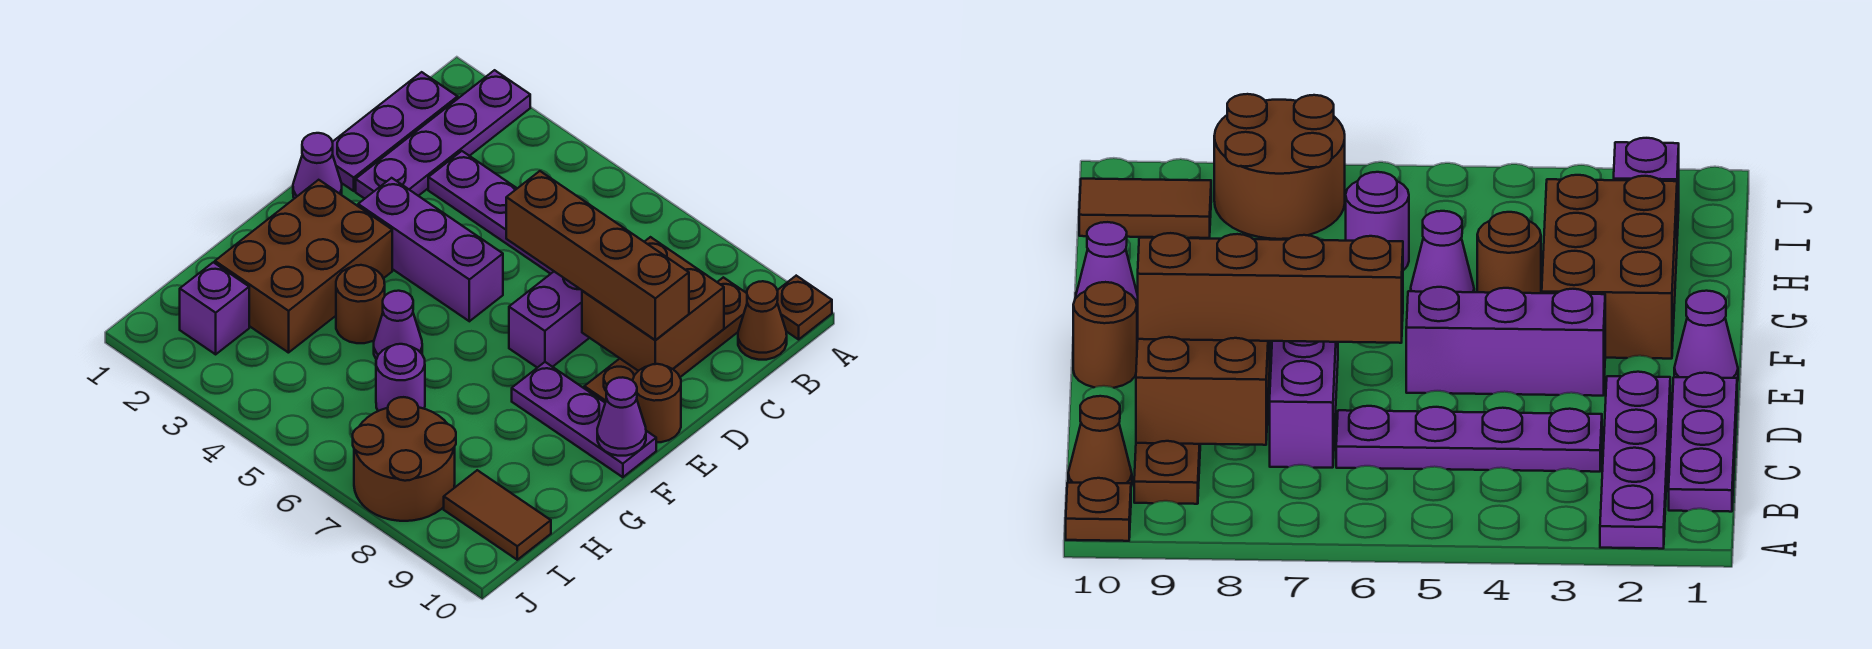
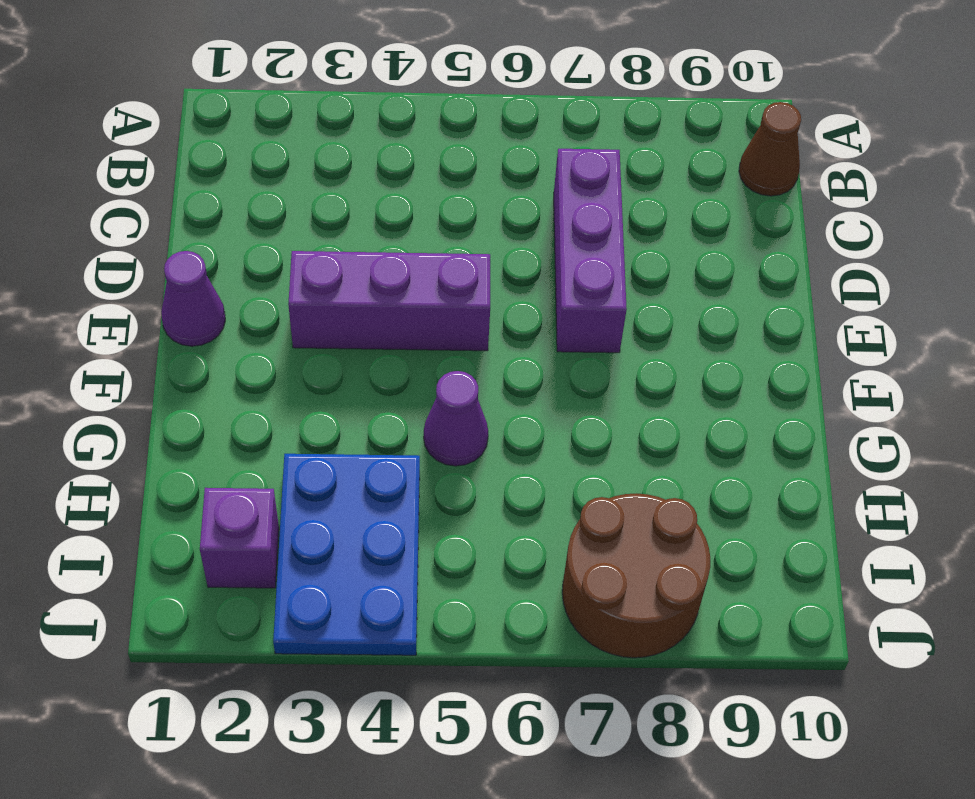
blue 2x3 plate [273,454,420,655] -> brown 2x3 brick [215,180,392,353]
none -> purple 1x4 plate [356,70,530,199]
none -> brown 1x1 plate [777,276,832,339]
none -> purple 1x3 plate [333,72,458,191]

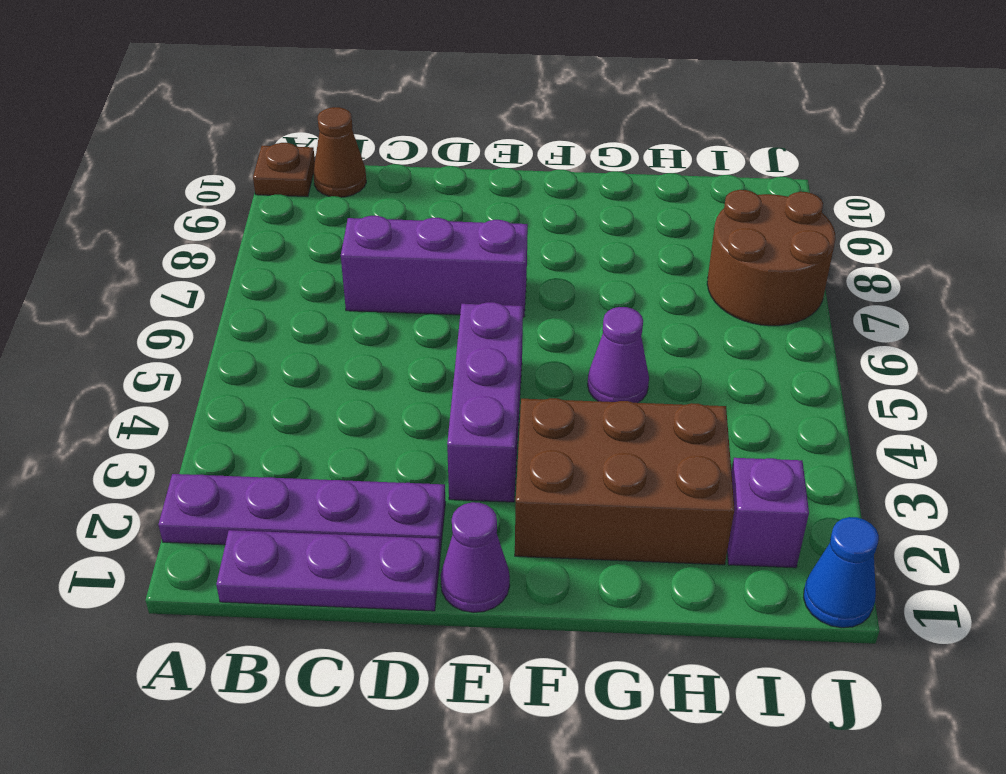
blue 1x1 cone [803,517,879,628] -> none
none -> brown 1x4 plate [584,277,747,402]
none -> purple 1x4 plate [428,151,554,274]
none -> brown 1x1 round brick [632,364,681,442]

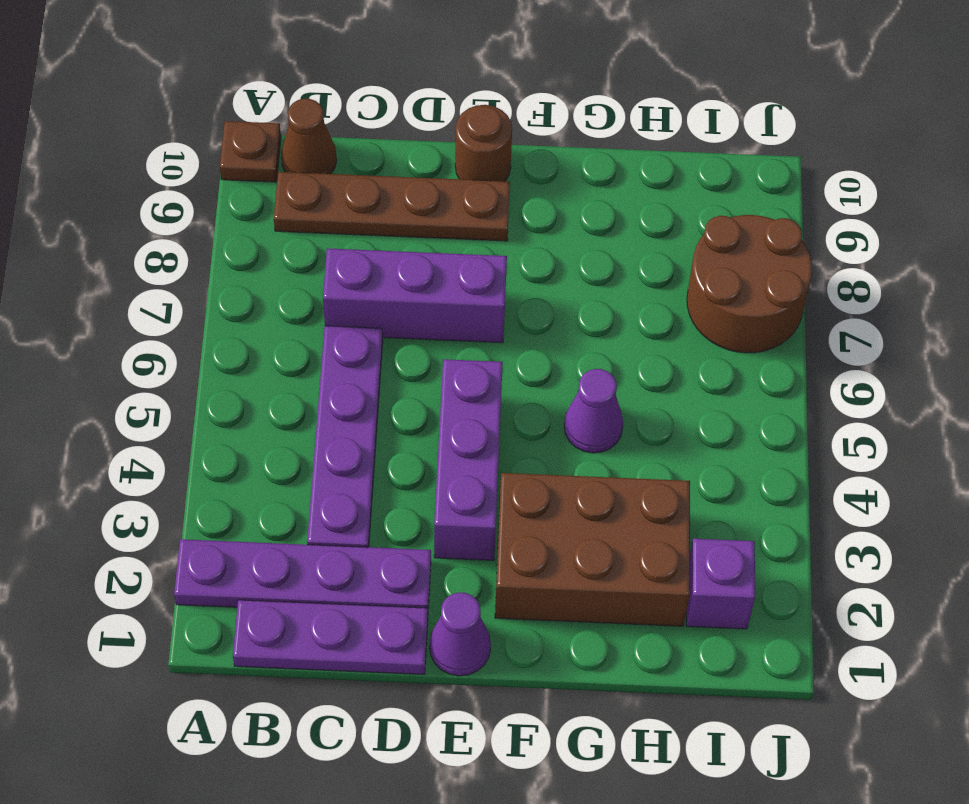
none -> purple 1x3 plate [512,362,656,477]
none -> brown 1x1 round brick [336,265,385,343]
none -> purple 1x1 round brick [376,344,425,411]

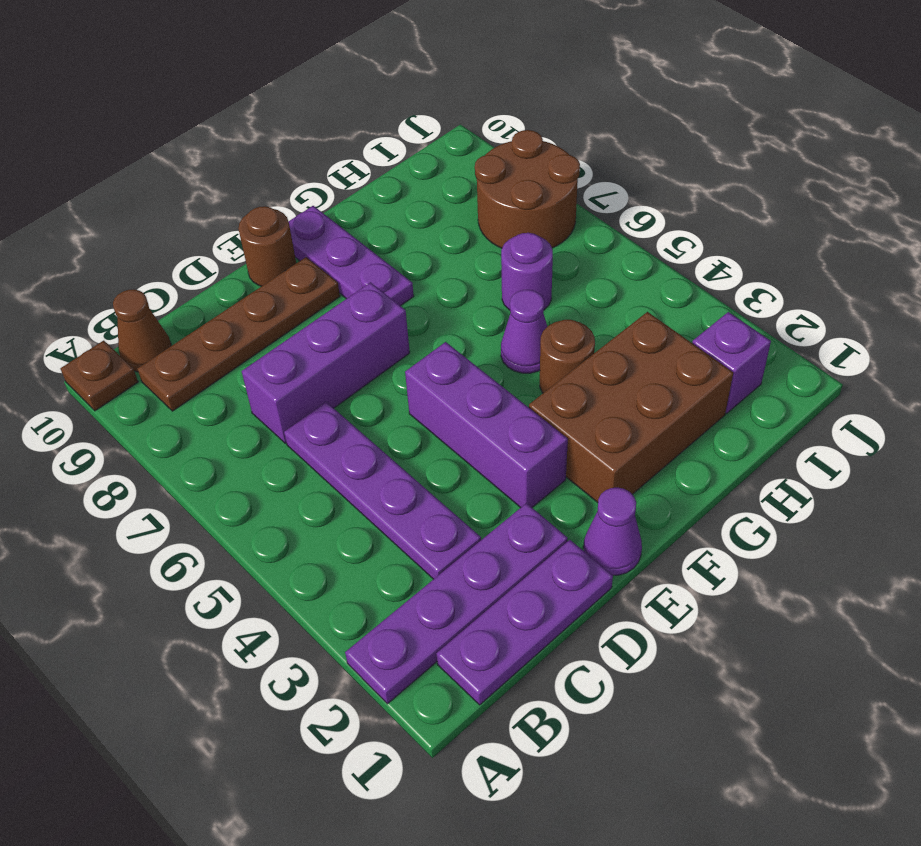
none -> brown 1x2 tile [444,470,551,560]
none -> brown 2x2 brick [582,237,724,371]
none -> purple 1x1 cone [597,377,646,456]

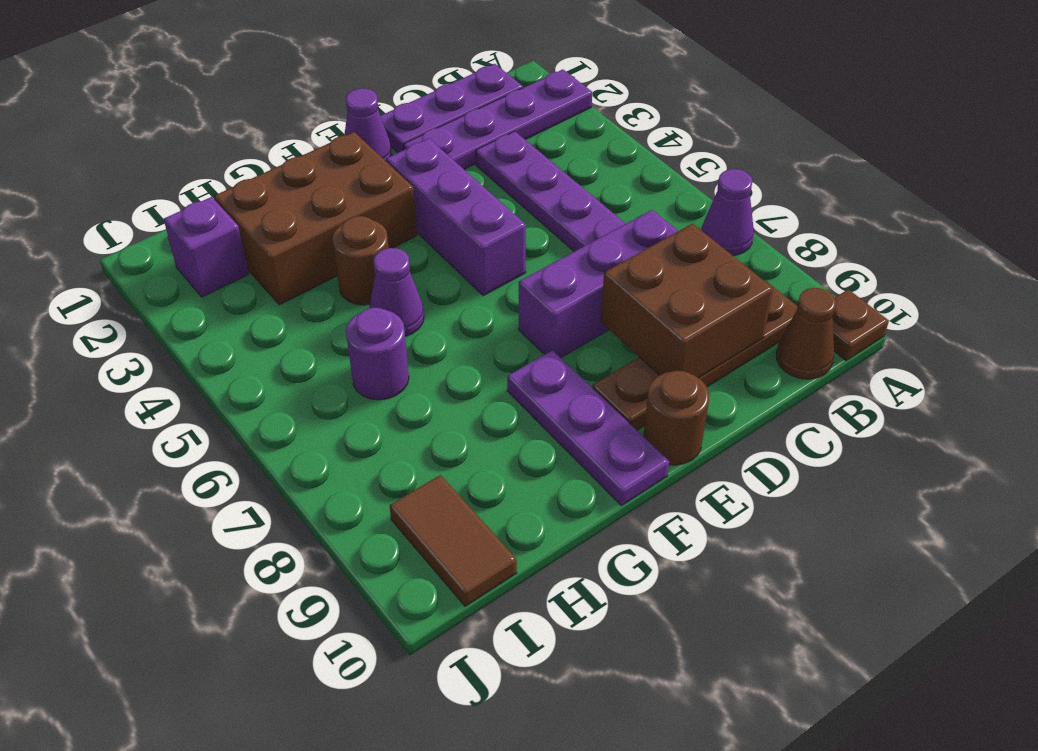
purple 1x1 cone [702,169,754,255] -> purple 1x1 cone moved to [597,377,646,456]
none -> brown 2x2 round brick [353,397,456,521]
none -> brown 1x4 brick [506,171,689,340]

